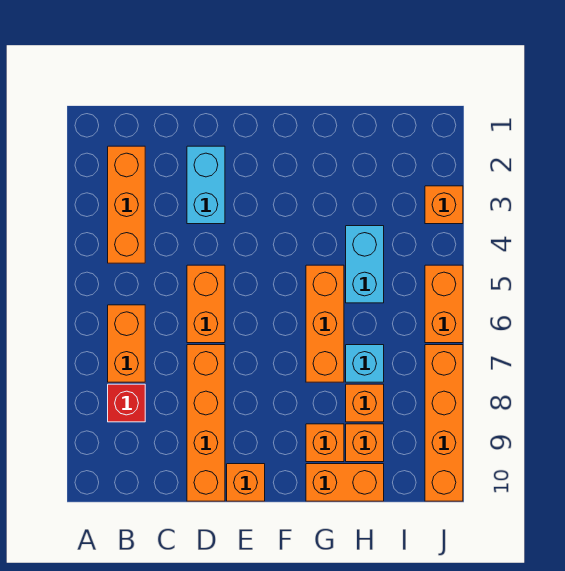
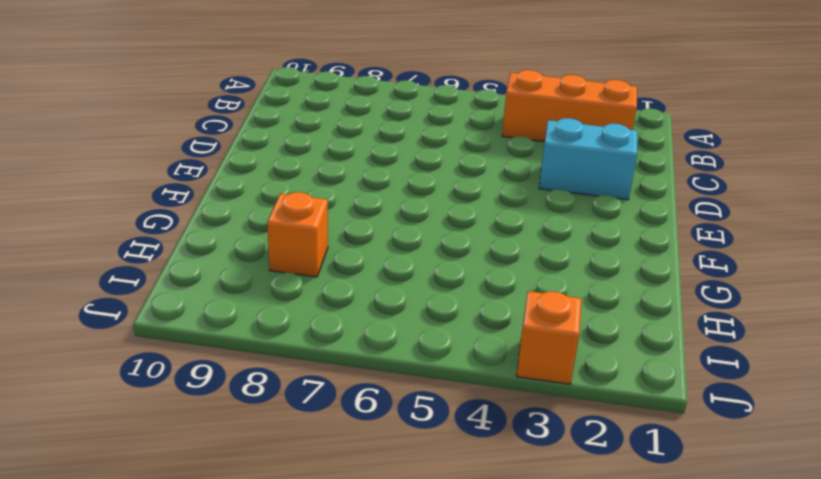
none -> orange 1x2 brick [108,305,145,382]
none -> red 1x1 brick [108,384,145,422]
none -> orange 1x2 brick [187,265,225,343]

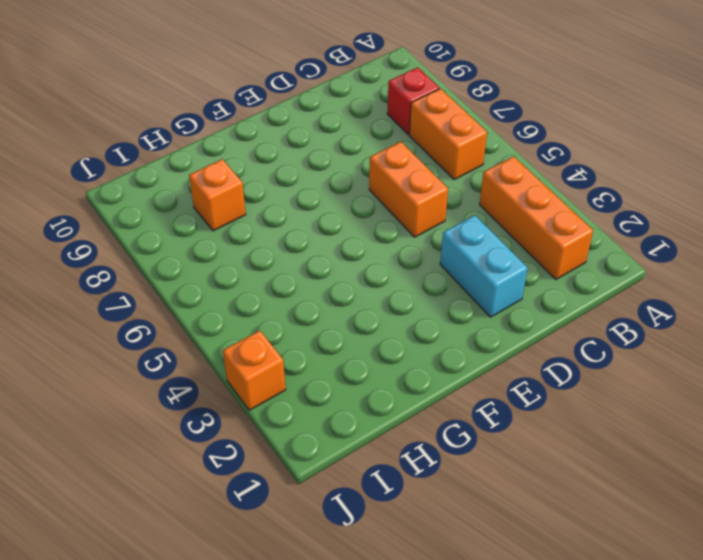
none -> orange 1x4 brick [187,345,225,501]
none -> orange 1x1 brick [227,464,265,501]
none -> orange 1x3 brick [306,265,344,382]

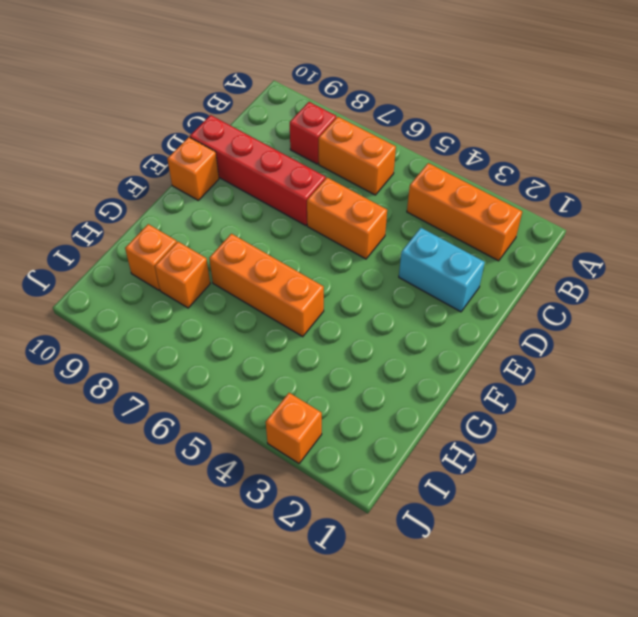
red 1x4 brick [190,115,326,226] -> orange 1x4 brick [187,345,225,501]
none -> orange 1x1 brick [306,424,344,462]
none -> orange 1x2 brick [306,464,384,501]
none -> cyan 1x2 brick [346,226,384,303]

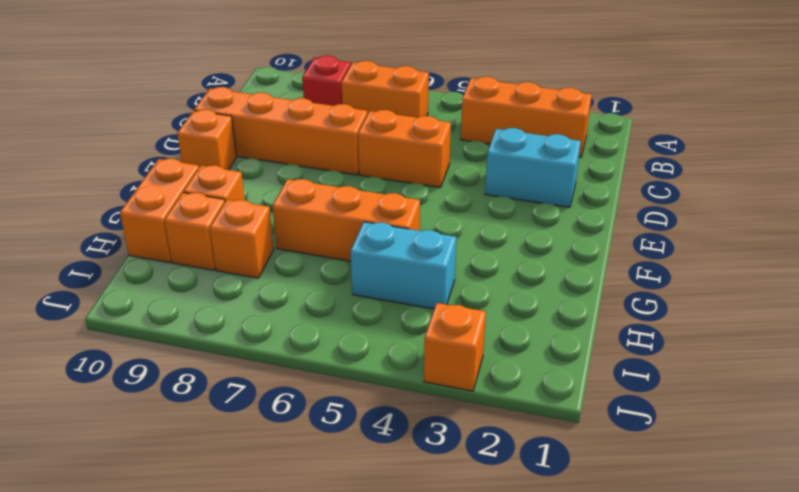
none -> cyan 1x1 brick [346,345,384,382]
none -> orange 1x2 brick [425,265,463,343]
none -> orange 1x4 brick [425,345,463,501]

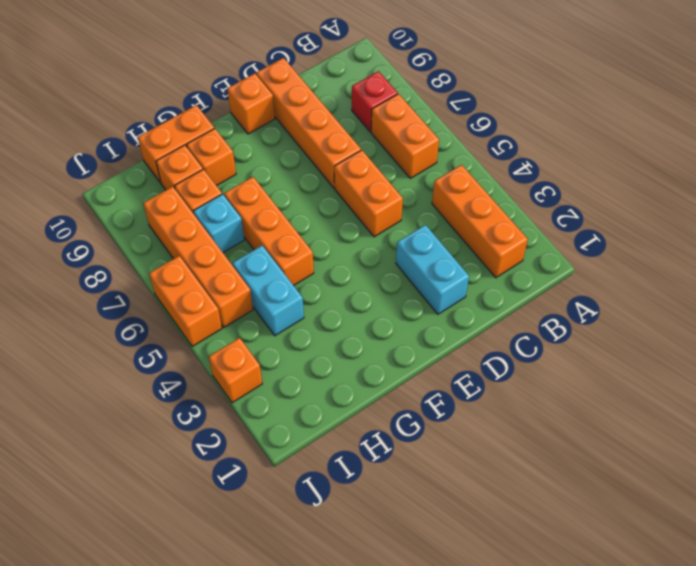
orange 1x4 brick [143,187,253,327] -> orange 1x4 brick moved to [425,345,463,501]

